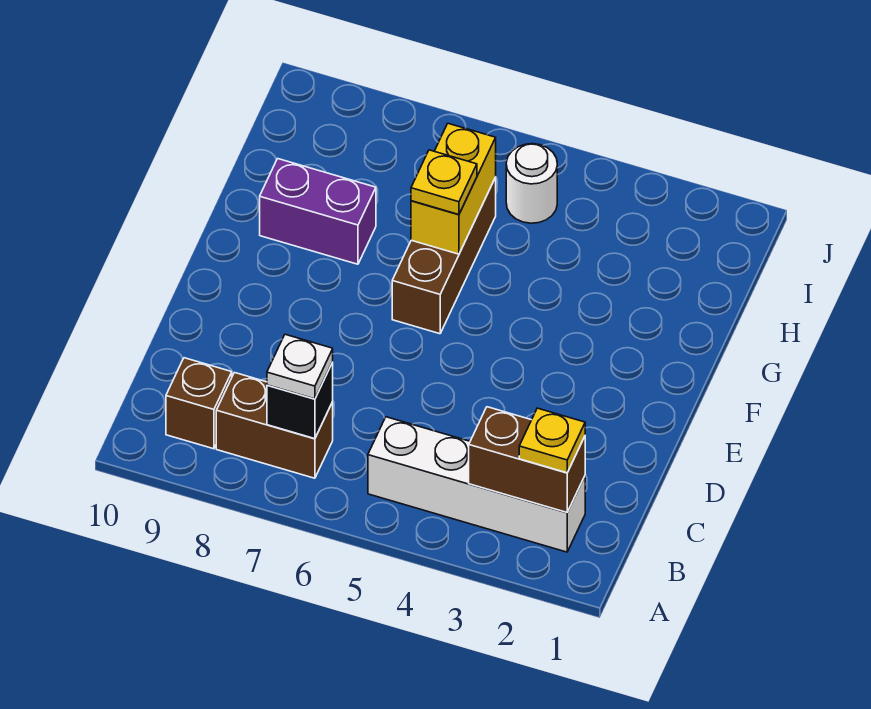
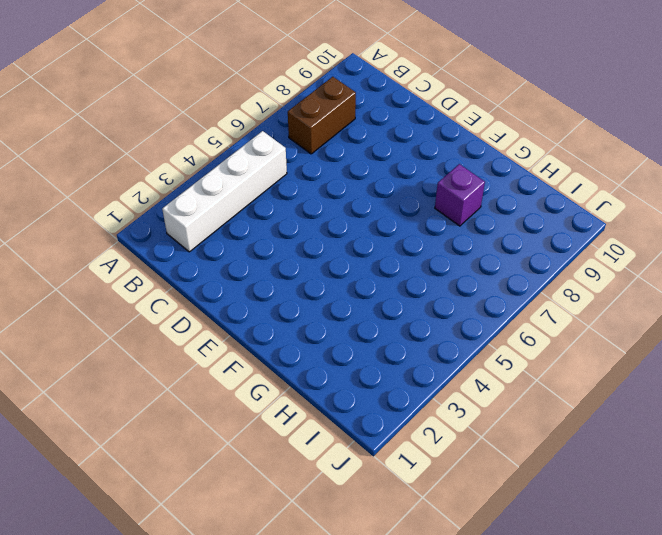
purple 1x1 brick [435,164,485,226] -> purple 1x2 brick [260,159,376,264]
none -> brown 1x1 brick [166,358,232,449]
none -> brown 1x3 brick [392,178,496,334]
none -> white 1x1 round brick [506,144,557,223]

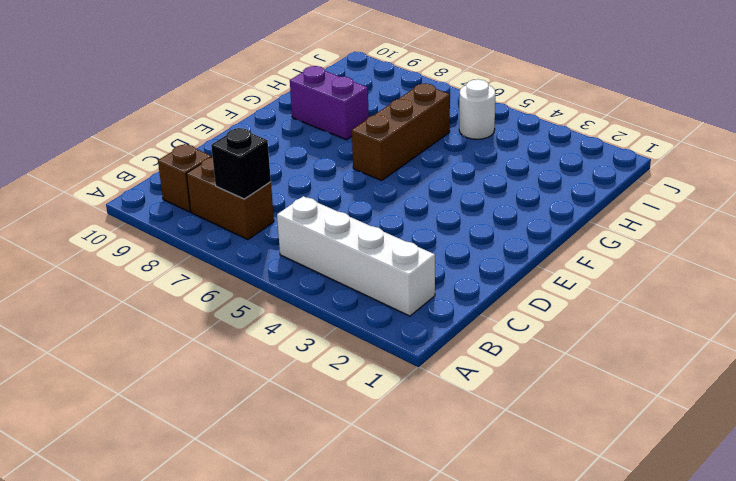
none -> brown 1x2 brick [469,407,585,512]
none -> yellow 1x2 brick [411,124,496,254]
none -> yellow 1x1 plate [519,408,585,473]

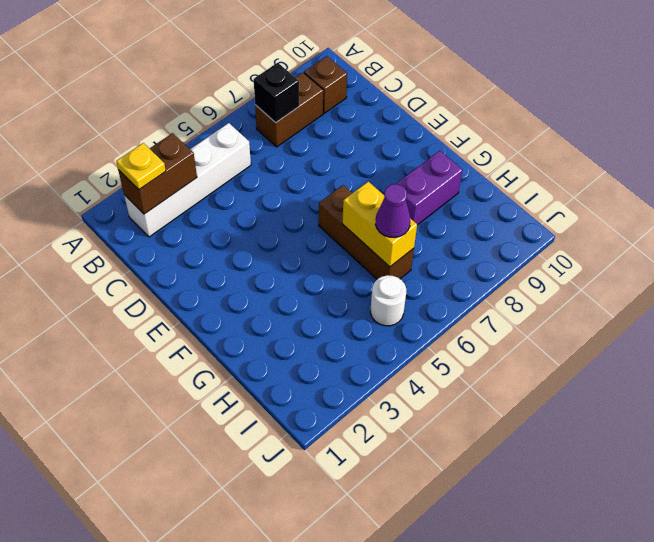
purple 1x1 cone [376,184,410,237] -> none
none -> white 1x1 plate [267,334,333,399]
none -> yellow 1x1 plate [411,150,477,215]

